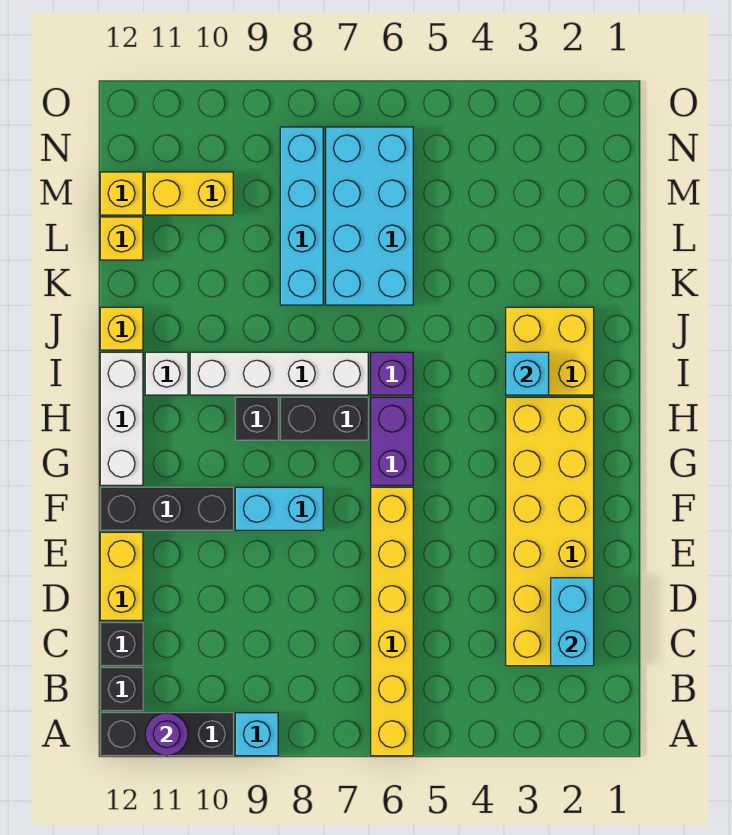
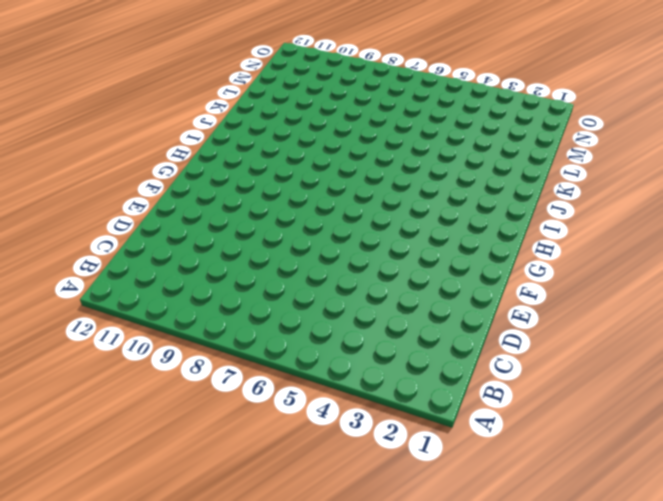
none -> yellow 1x6 brick [371,487,413,756]
none -> cyan 1x1 brick [235,713,278,756]
none -> black 1x3 brick [100,713,233,756]

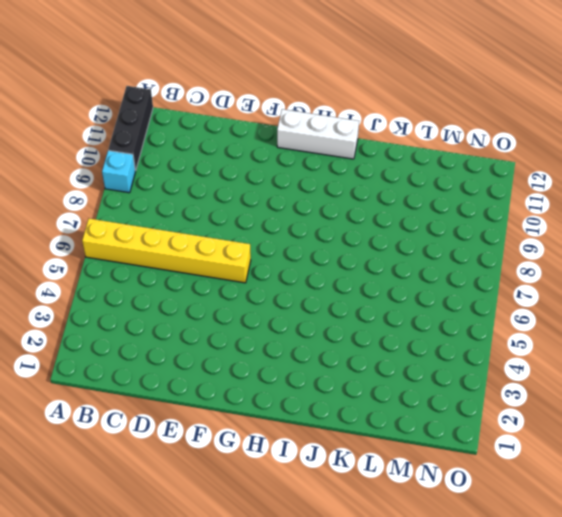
none -> black 1x1 brick [100,668,143,711]
none -> yellow 2x6 brick [506,397,594,666]
none -> black 1x1 brick [100,623,143,666]

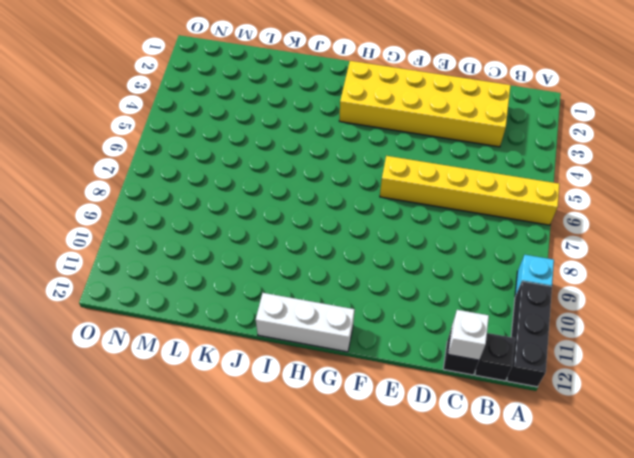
white 1x1 brick [448,310,489,360] -> white 1x1 brick moved to [145,352,188,395]
none -> yellow 1x2 brick [100,532,143,620]
none -> cyan 1x2 brick [235,487,323,530]
none -> black 1x3 brick [100,487,233,530]

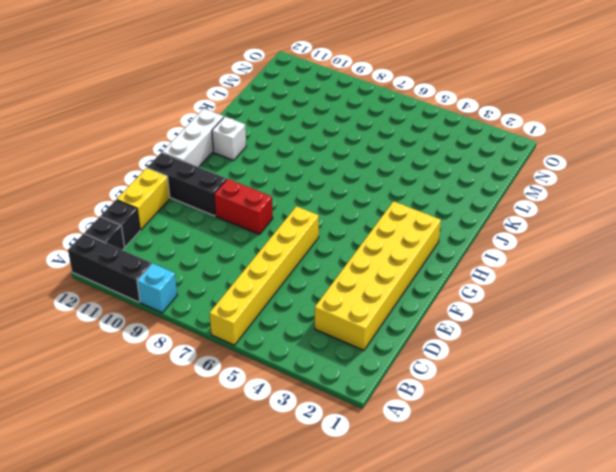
red 1x2 brick [214,179,273,234] -> cyan 1x2 brick [235,487,323,530]
none -> purple 1x2 brick [371,397,413,485]
none -> black 1x2 brick [280,397,368,440]
none -> black 1x1 brick [235,397,278,440]

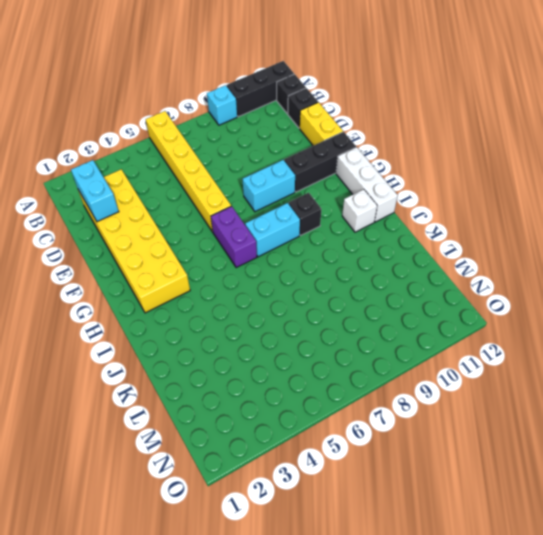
cyan 1x2 brick [245,203,300,257] -> black 1x2 brick [280,397,368,440]
none -> yellow 2x2 brick [506,307,594,395]
none -> purple 1x1 brick [371,352,413,395]
none -> white 1x4 brick [190,352,368,395]

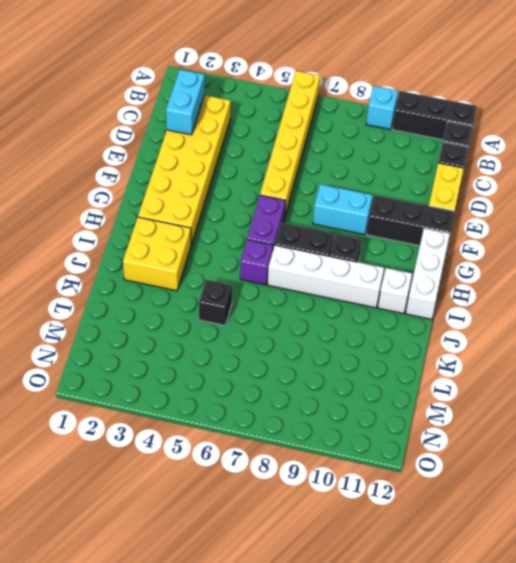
black 1x1 brick [199,280,232,325] -> none
none -> yellow 1x1 brick [100,307,143,350]
none -> cyan 2x4 brick [326,127,413,305]
none -> cyan 1x4 brick [280,127,323,305]

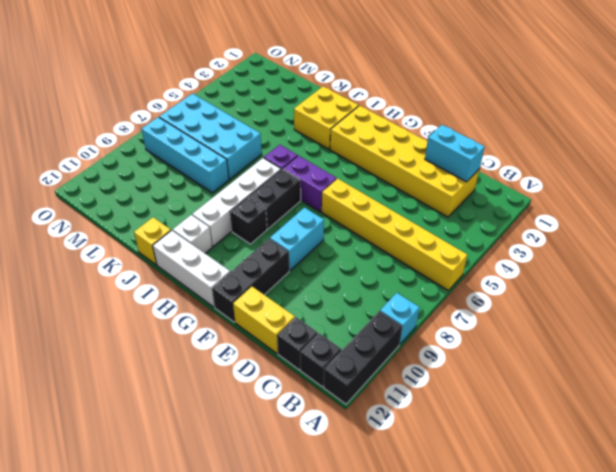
none -> yellow 1x1 brick [100,217,143,260]
none -> yellow 1x2 brick [145,172,233,215]
none -> yellow 1x1 brick [100,172,143,215]

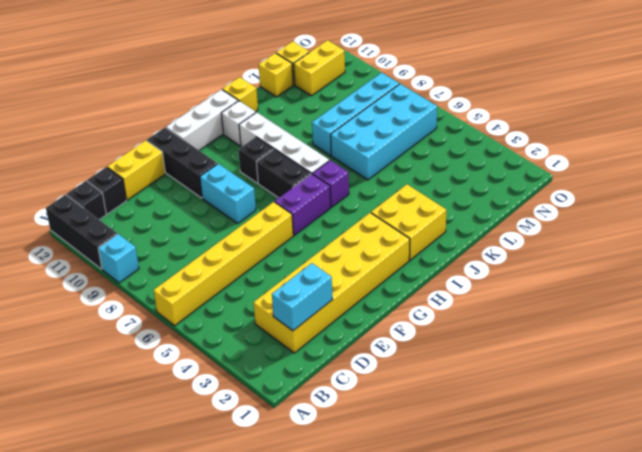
yellow 1x2 brick [294,40,345,96] -> yellow 1x2 brick turned to [145,172,233,215]
none -> purple 1x1 round brick [145,713,188,756]
none -> cyan 1x1 brick [506,352,549,395]

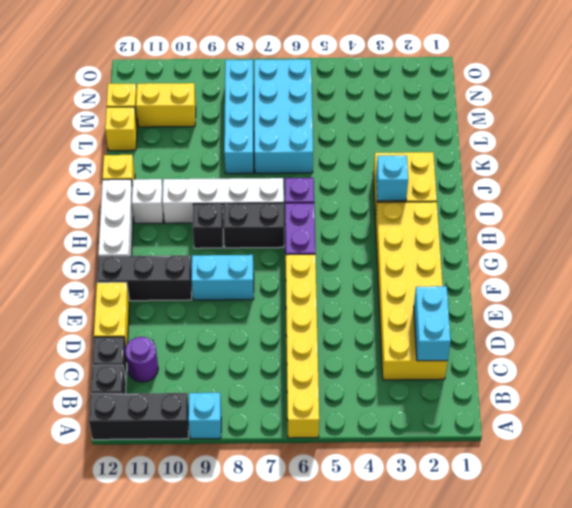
purple 1x1 round brick [125,337,158,382] -> purple 1x1 round brick moved to [145,713,188,756]

